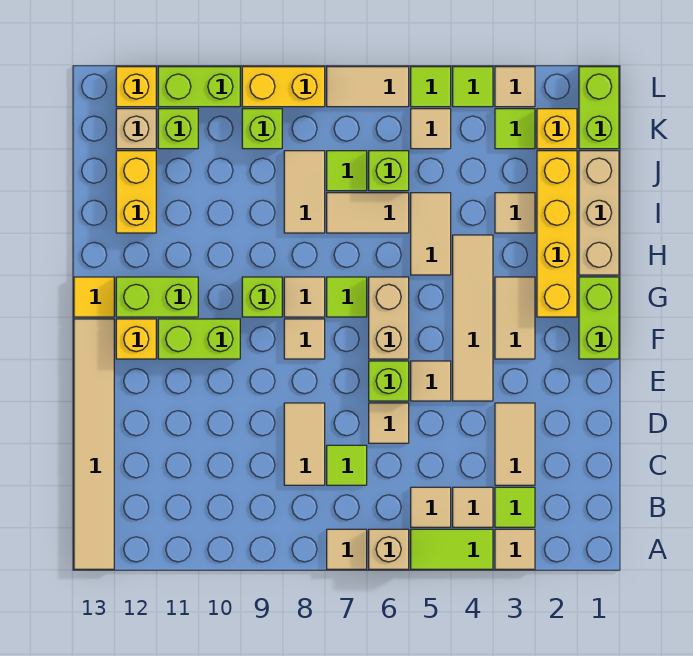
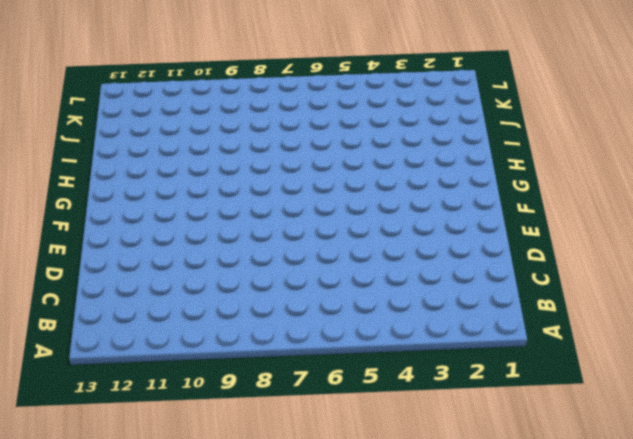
none -> tan 1x1 tile [495,529,535,569]
none -> lime 1x2 tile [411,529,493,569]
none -> tan 1x1 brick [369,529,409,569]
none -> tan 1x1 tile [327,529,367,569]

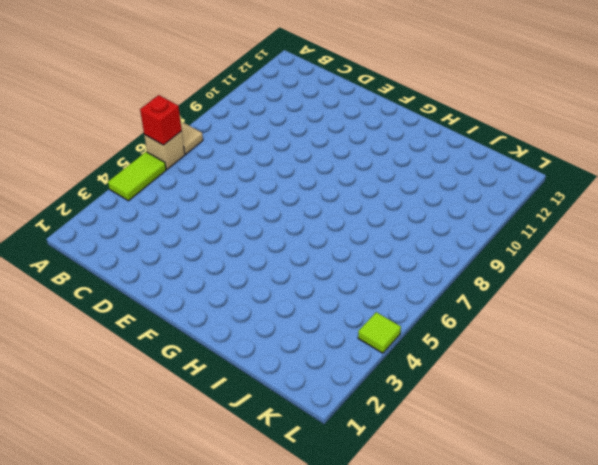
red 1x1 brick [140,95,182,145] -> none
none -> tan 1x1 tile [495,529,535,569]
none -> tan 1x6 tile [74,319,114,569]
none -> lime 1x1 tile [495,487,535,527]
none -> tan 1x1 tile [453,487,493,527]

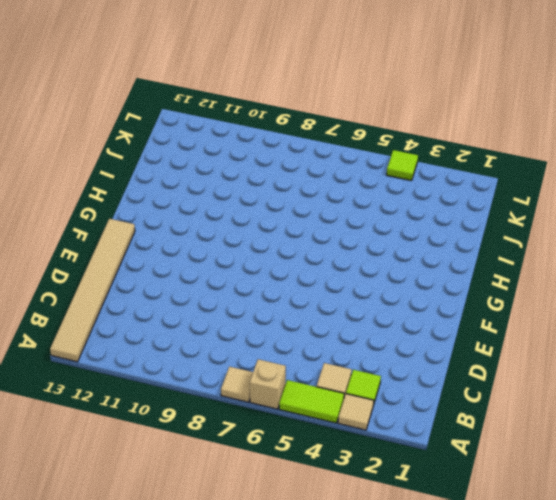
none -> tan 1x1 tile [411,487,451,527]
none -> tan 1x2 tile [495,403,535,485]
none -> lime 1x1 tile [327,445,367,485]
none -> tan 1x2 tile [284,403,325,485]

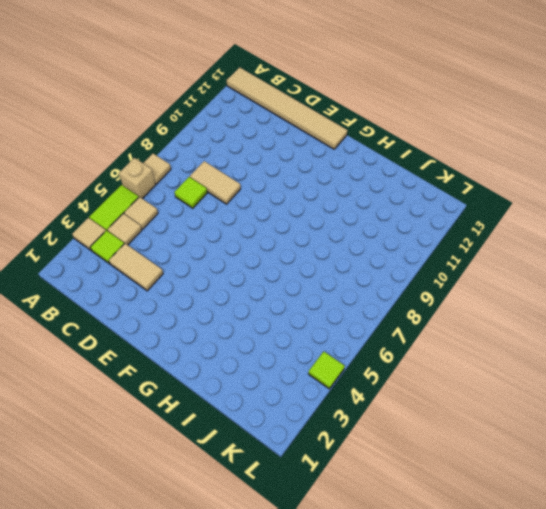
none -> tan 1x1 tile [369,403,409,443]
none -> tan 1x4 tile [453,235,493,401]
none -> tan 1x1 tile [411,361,451,401]
none -> lime 1x1 brick [369,361,409,401]

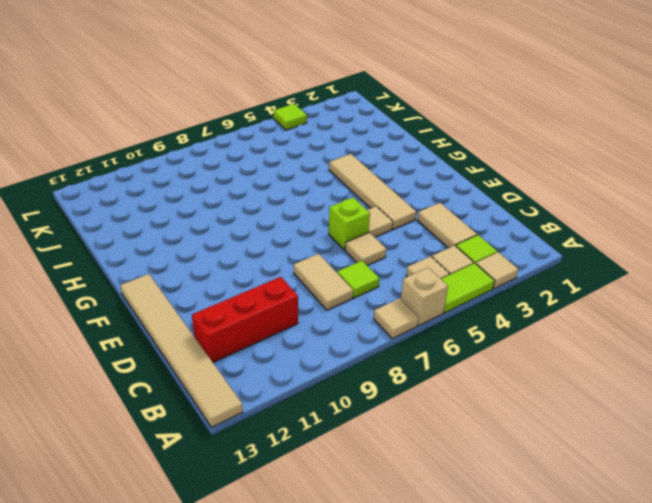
red 1x3 brick [192,277,298,362] -> none
none -> lime 1x2 brick [579,277,619,359]
none -> tan 1x2 tile [495,277,535,359]
none -> tan 1x2 brick [369,277,409,359]
none -> tan 1x1 tile [284,319,325,359]

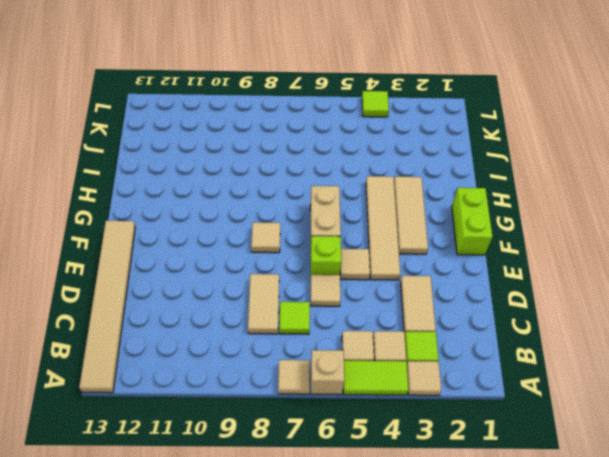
tan 1x3 tile [394,177,428,254] -> tan 1x2 tile [495,277,535,359]
none -> lime 1x2 brick [158,319,240,359]
none -> yellow 1x1 brick [116,319,156,359]
none -> yellow 1x4 brick [537,151,577,317]
none -> lime 1x1 tile [327,277,367,317]

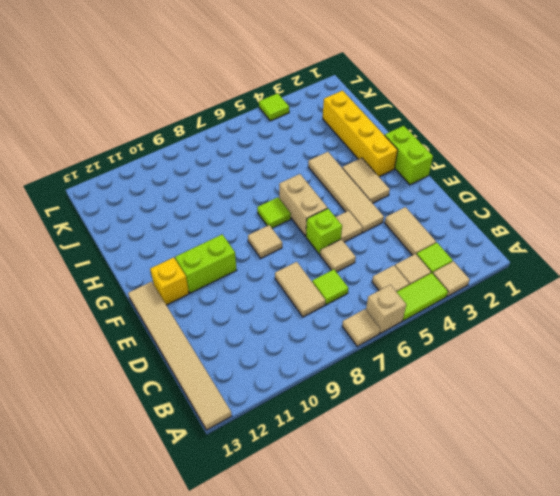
none -> tan 1x1 tile [284,277,325,317]
none -> lime 1x1 brick [242,277,282,317]
none -> lime 1x2 brick [116,277,198,317]
none -> yellow 1x1 tile [74,277,114,317]

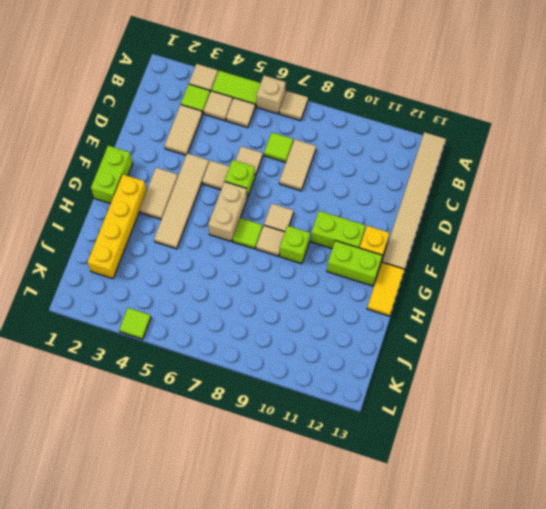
yellow 1x2 tile [367,262,405,316] -> yellow 1x1 tile [74,277,114,317]
none -> tan 1x3 brick [579,151,619,275]
none -> tan 1x2 tile [411,193,451,275]
none -> tan 1x1 tile [495,193,535,233]
none -> tan 1x2 tile [327,193,409,233]

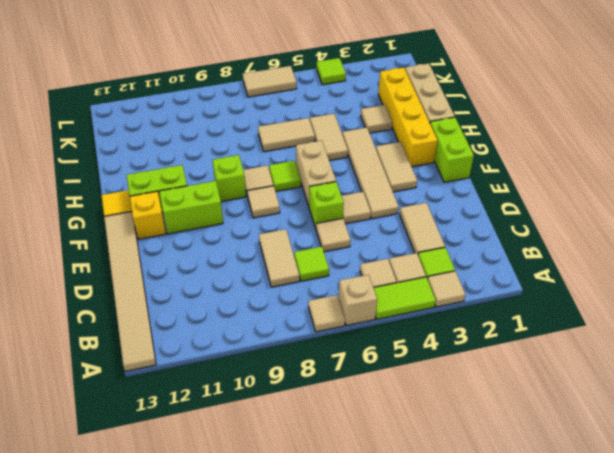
none -> tan 1x2 tile [284,151,325,233]
none -> yellow 1x2 brick [116,151,156,233]
none -> lime 1x1 brick [369,151,409,191]
none -> lime 1x1 tile [327,151,367,191]

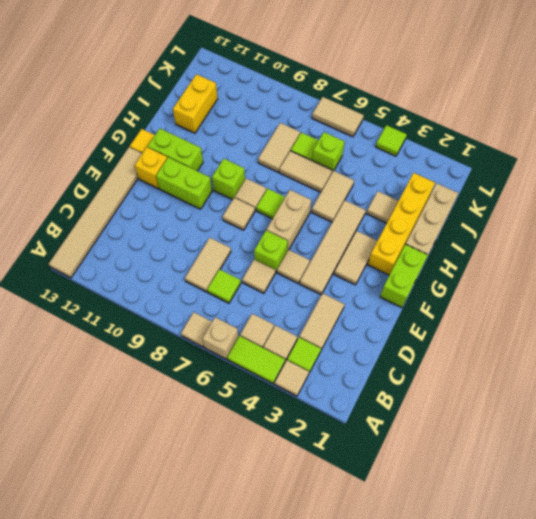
none -> lime 1x2 brick [579,67,619,149]
none -> yellow 1x1 brick [537,109,577,149]
none -> lime 1x1 tile [495,109,535,149]
none -> tan 1x1 tile [411,109,451,149]

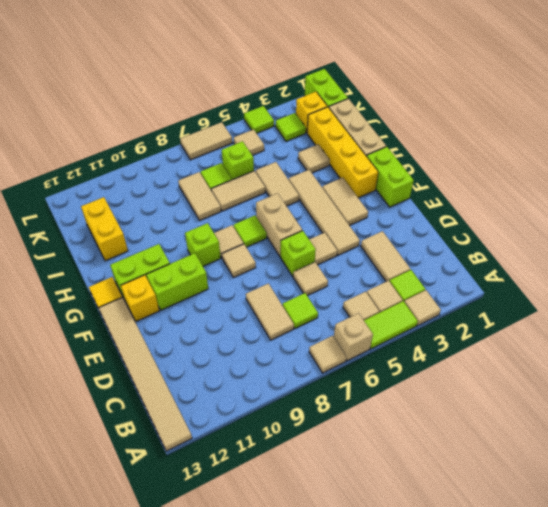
none -> lime 1x1 brick [242,109,282,149]
none -> lime 1x1 brick [158,109,198,149]
none -> tan 1x1 brick [116,109,156,149]
none -> tan 1x1 tile [495,67,535,107]

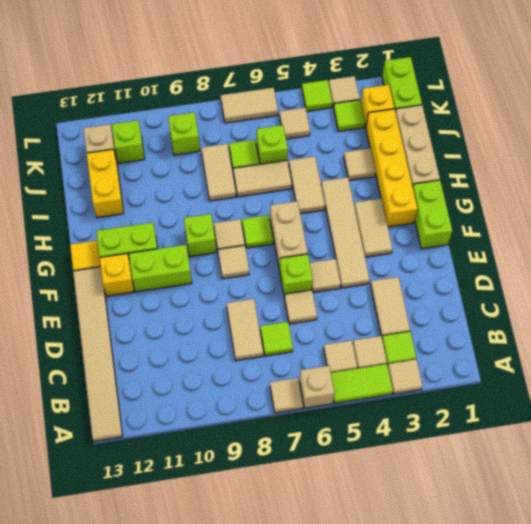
none -> lime 1x1 tile [411,67,451,107]
none -> yellow 1x2 brick [242,67,325,107]
none -> lime 1x2 brick [158,67,240,107]
none -> yellow 1x1 brick [116,67,156,107]

